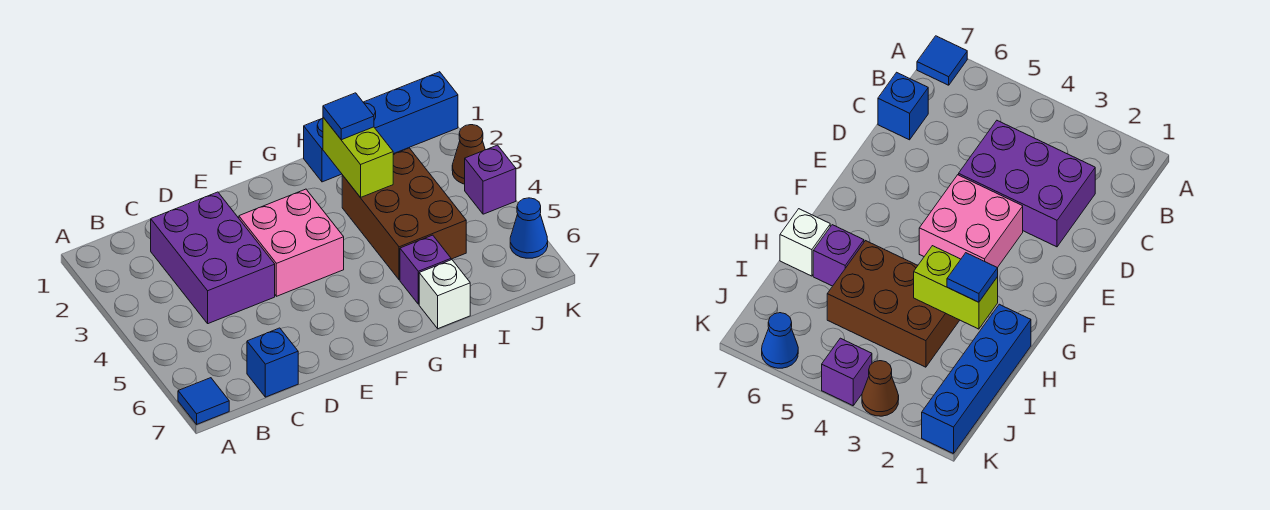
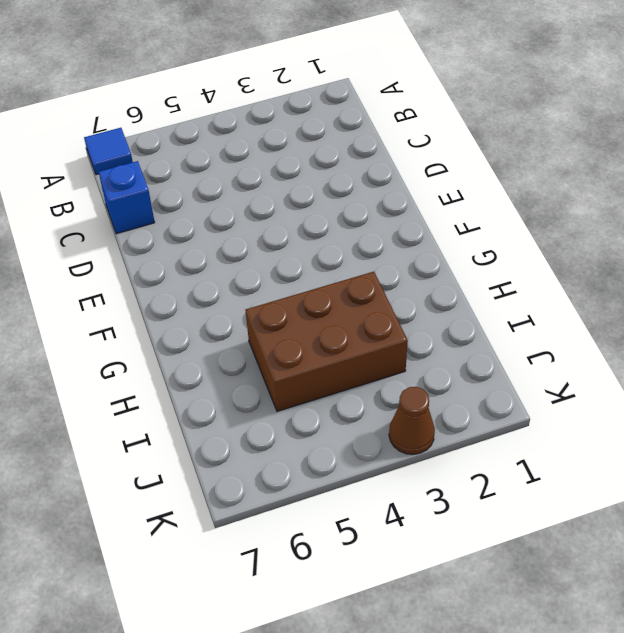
none -> purple 2x3 brick [151,192,275,324]
none -> pink 2x2 brick [239,189,344,296]
none -> blue 1x4 brick [304,72,458,182]

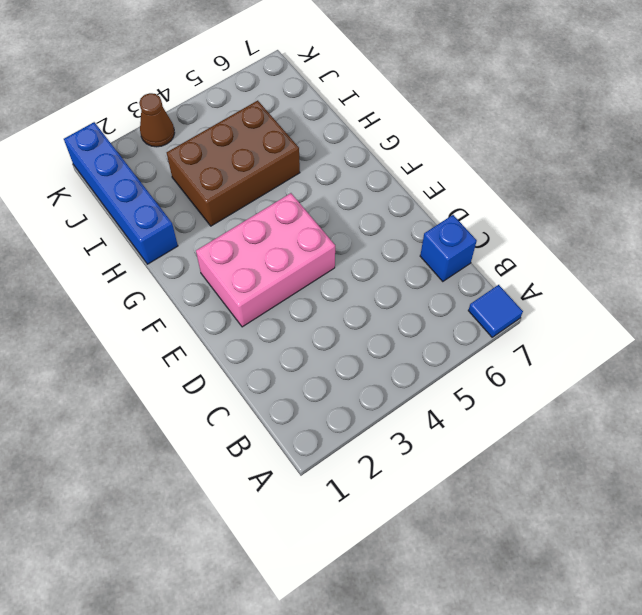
pink 2x3 brick [196,193,335,327] -> pink 2x2 brick [239,189,344,296]
none -> purple 2x3 brick [151,192,275,324]
none -> purple 1x1 brick [400,235,451,304]
none -> white 1x1 brick [419,260,470,329]

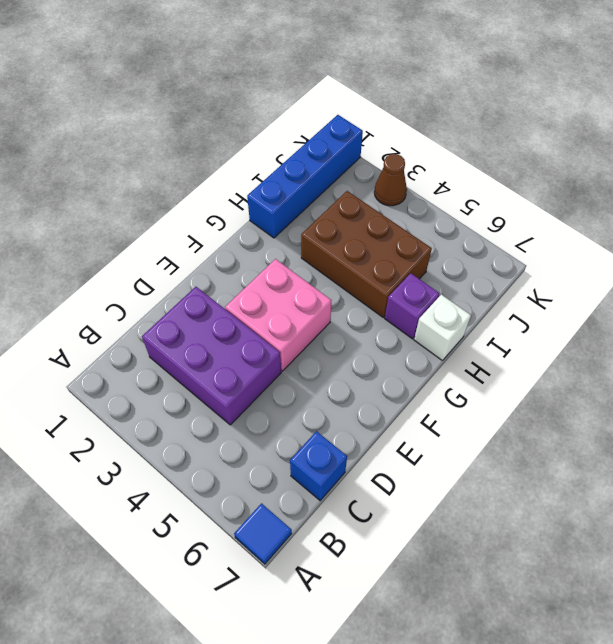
none -> purple 1x1 brick [465,145,516,214]
none -> blue 1x1 cone [510,198,548,258]
none -> lime 1x2 brick [323,117,393,198]

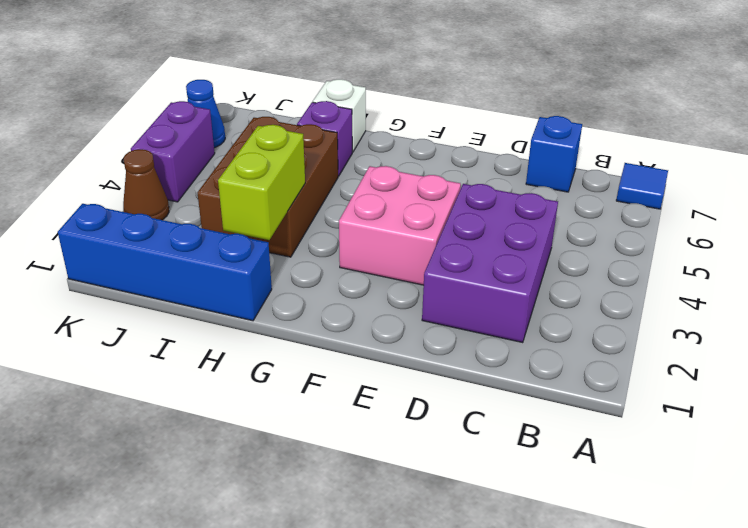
purple 1x2 brick [131,101,215,202] -> purple 1x1 brick [465,145,516,214]
none -> blue 1x1 tile [323,93,374,140]

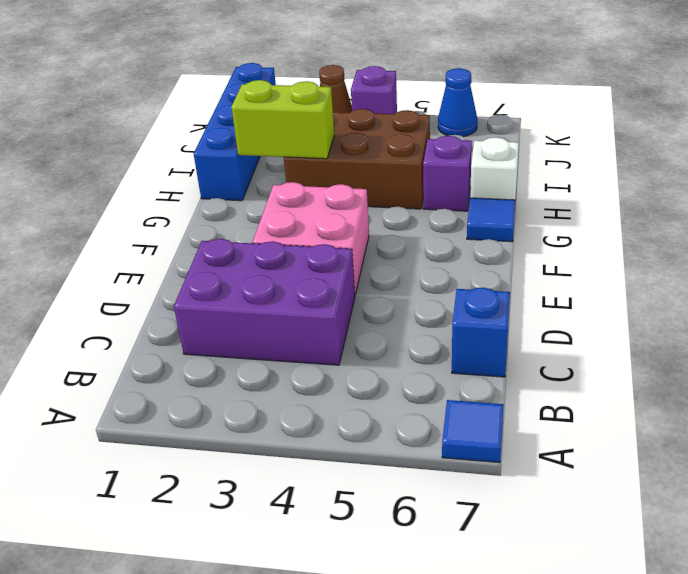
blue 1x1 tile [467,198,515,242] -> blue 1x1 tile moved to [323,93,374,140]

